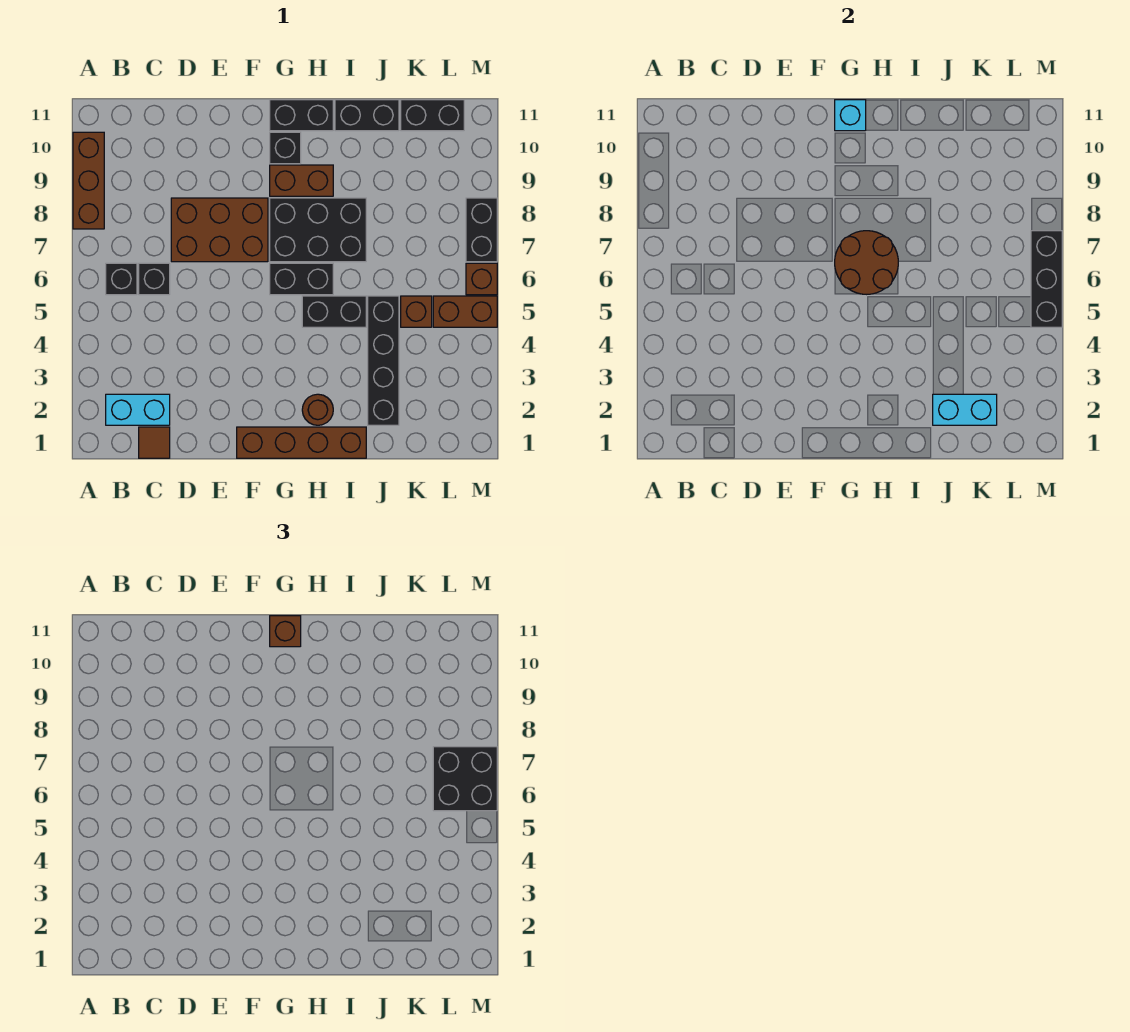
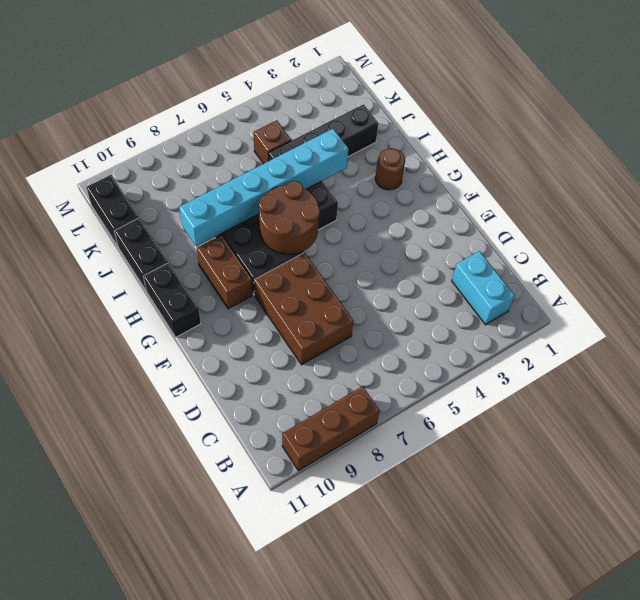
cyan 1x6 brick [179,129,348,246] -> none
none -> black 1x1 brick [106,263,137,295]
none -> brown 1x1 tile [139,427,170,458]
none -> black 1x1 brick [139,263,170,295]

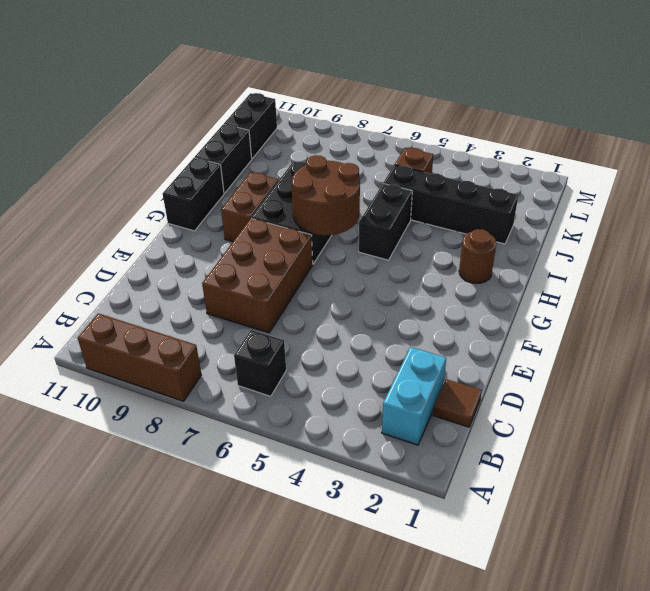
none -> black 1x1 brick [139,263,170,295]
none -> brown 1x4 brick [237,427,366,458]
none -> black 1x2 brick [270,263,333,295]

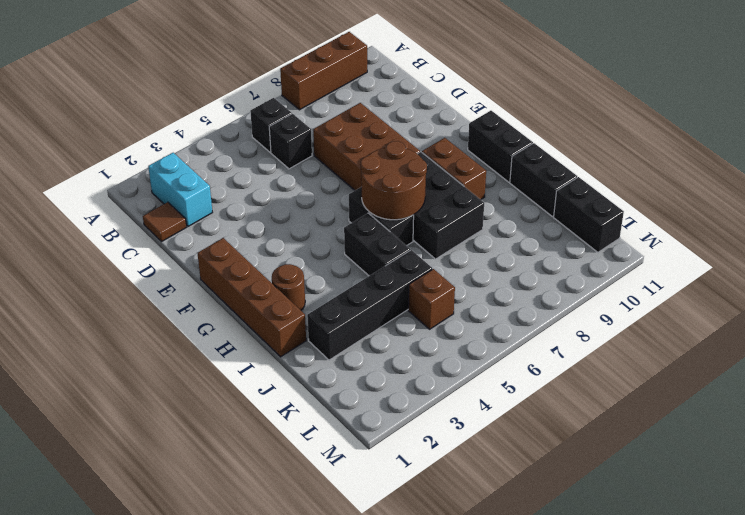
none -> black 1x1 brick [270,132,301,164]
none -> brown 1x2 brick [433,296,497,327]
none -> brown 1x1 brick [466,263,497,295]

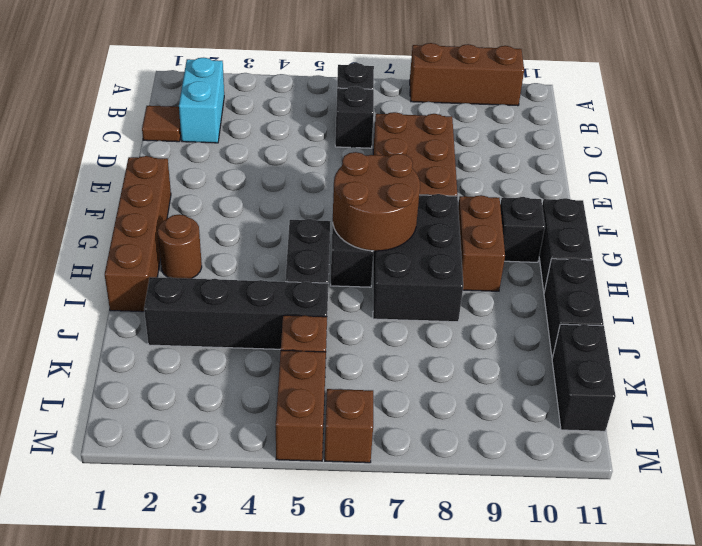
none -> black 1x2 brick [466,198,497,262]
none -> cyan 1x1 brick [835,100,866,131]
none -> cyan 1x2 brick [933,394,997,425]

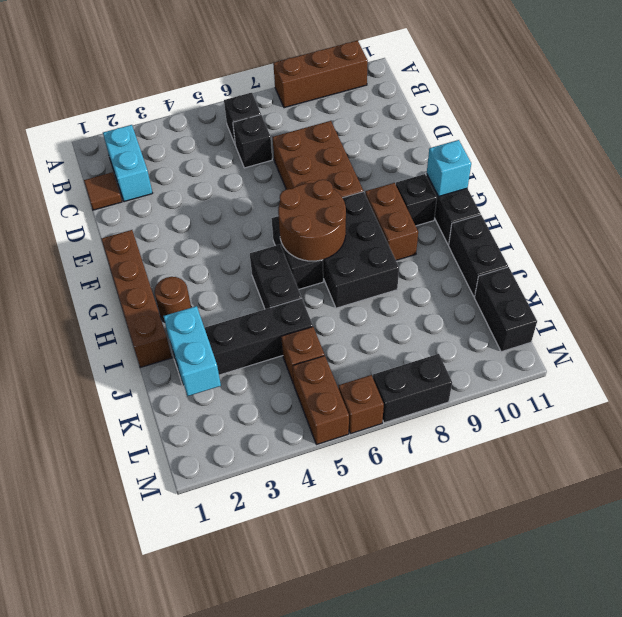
none -> black 1x3 brick [1031,231,1062,327]
none -> brown 1x1 brick [270,616,301,647]
none -> black 2x2 brick [433,747,497,811]

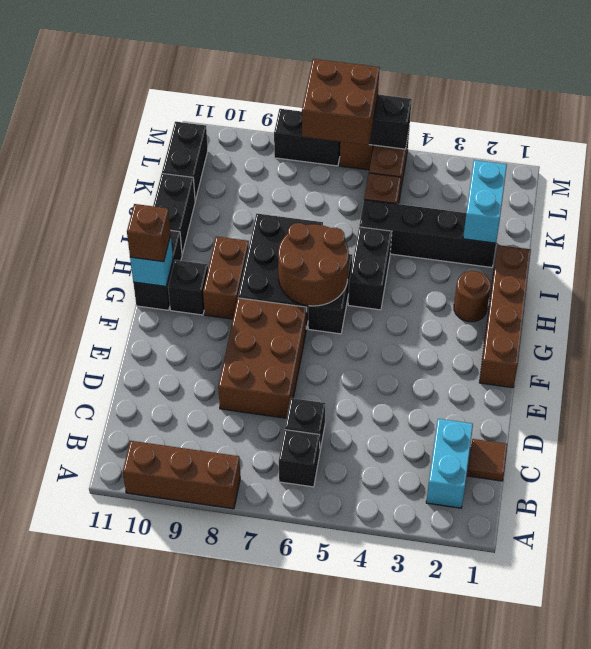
brown 2x2 brick [302,59,380,145] -> black 2x2 brick [433,747,497,811]

